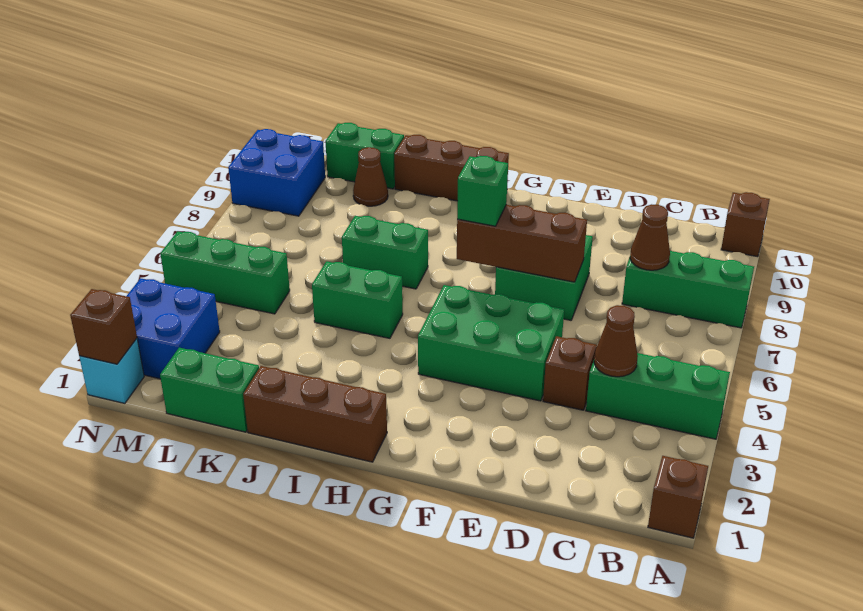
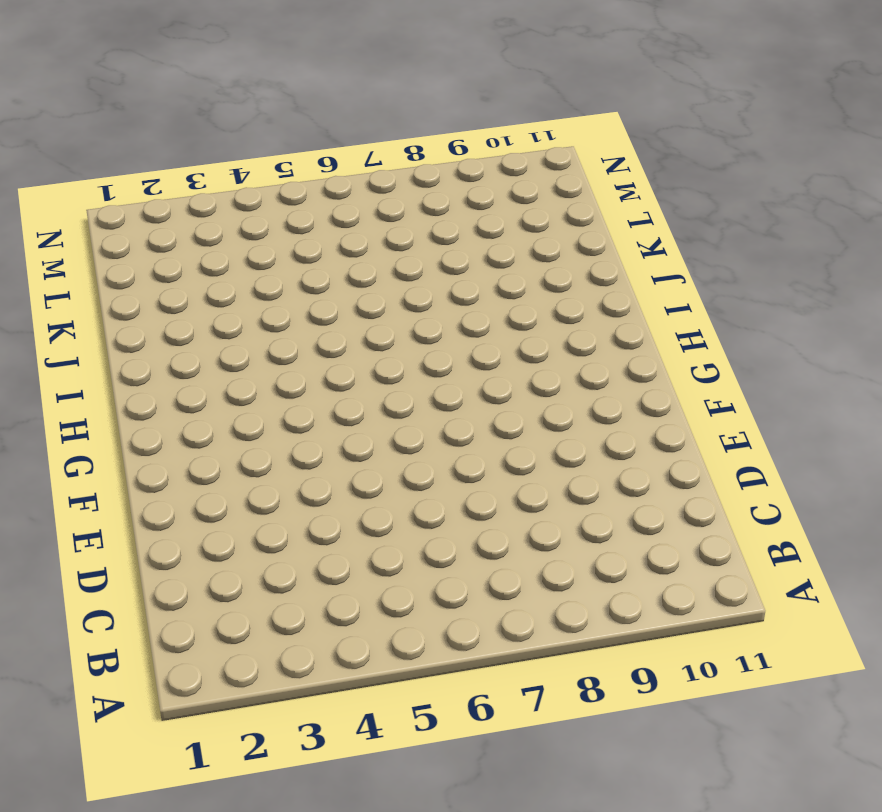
none -> brown 1x1 brick [648,456,708,538]
none -> green 1x3 brick [586,353,730,439]
none -> green 1x3 brick [622,251,754,328]

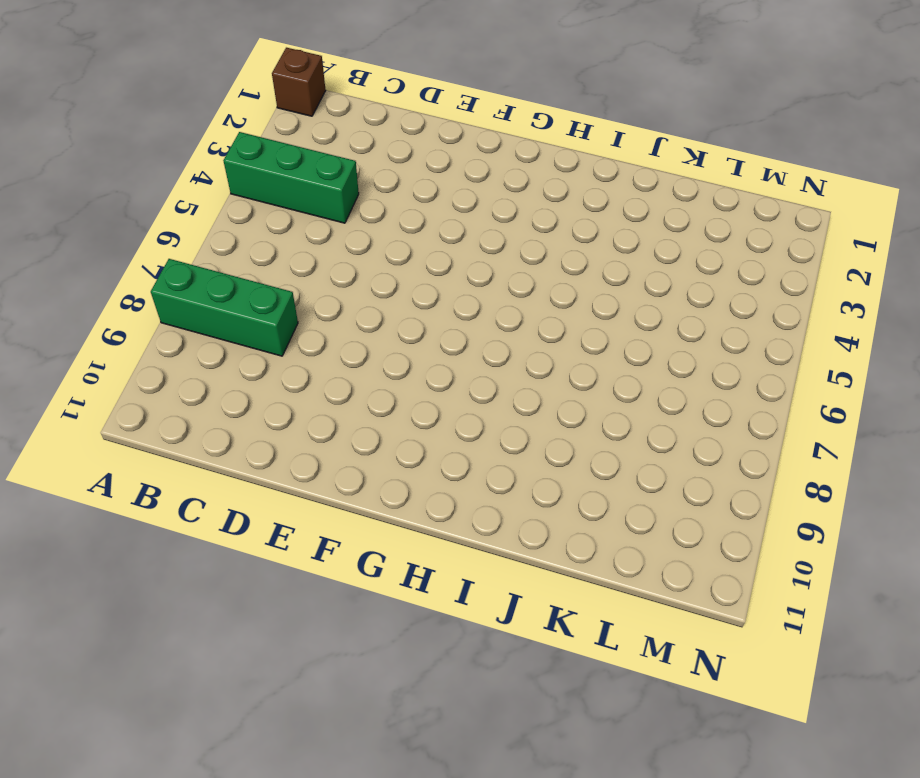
none -> brown 1x1 brick [721,192,770,257]
none -> brown 1x1 brick [543,336,597,410]
none -> green 2x3 brick [418,285,564,401]

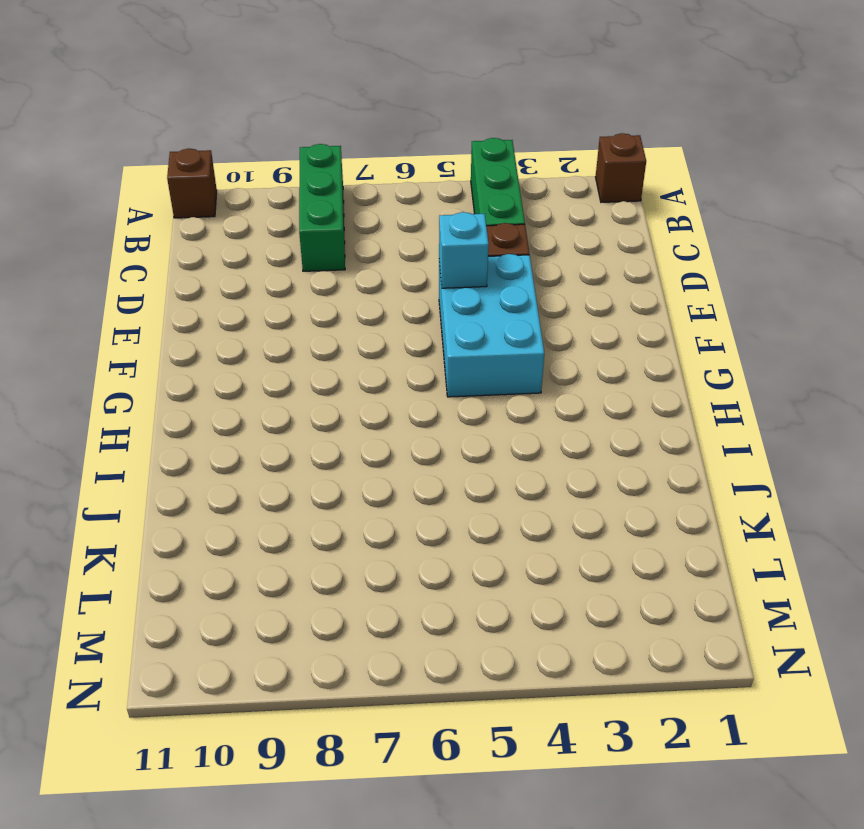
cyan 2x3 brick [439,254,544,397] -> green 2x3 brick [418,285,564,401]
cyan 1x1 brick [439,212,489,288] -> cyan 1x1 brick moved to [79,339,144,403]
none -> green 2x2 brick [495,235,593,320]
none -> brown 1x3 brick [243,366,387,462]
none -> brown 1x3 brick [394,135,509,201]

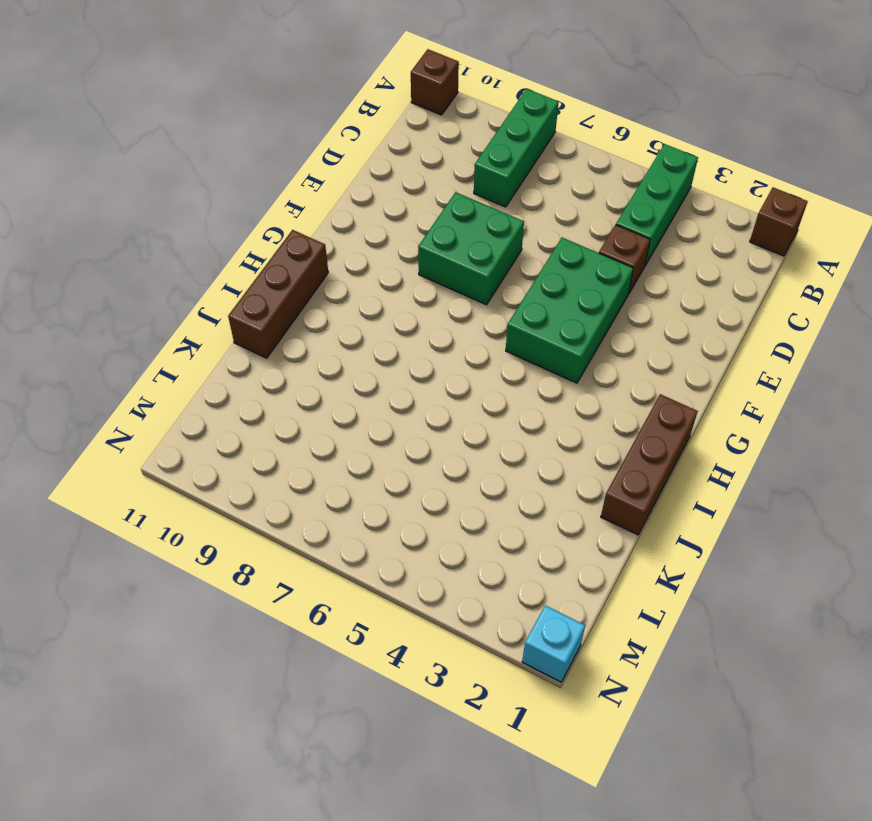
none -> green 1x2 brick [312,261,403,338]
none -> green 1x2 brick [342,216,428,289]
none -> green 1x2 brick [160,348,259,432]

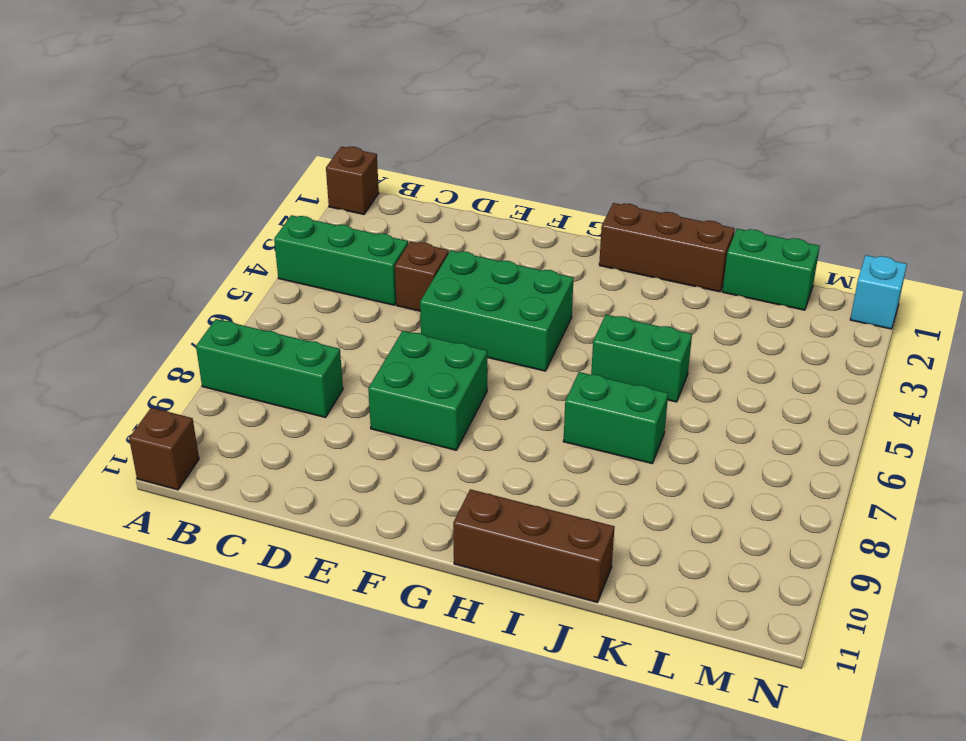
none -> brown 1x1 cone [353,147,388,206]
none -> green 1x2 brick [325,123,404,189]
none -> green 1x3 brick [160,231,290,314]

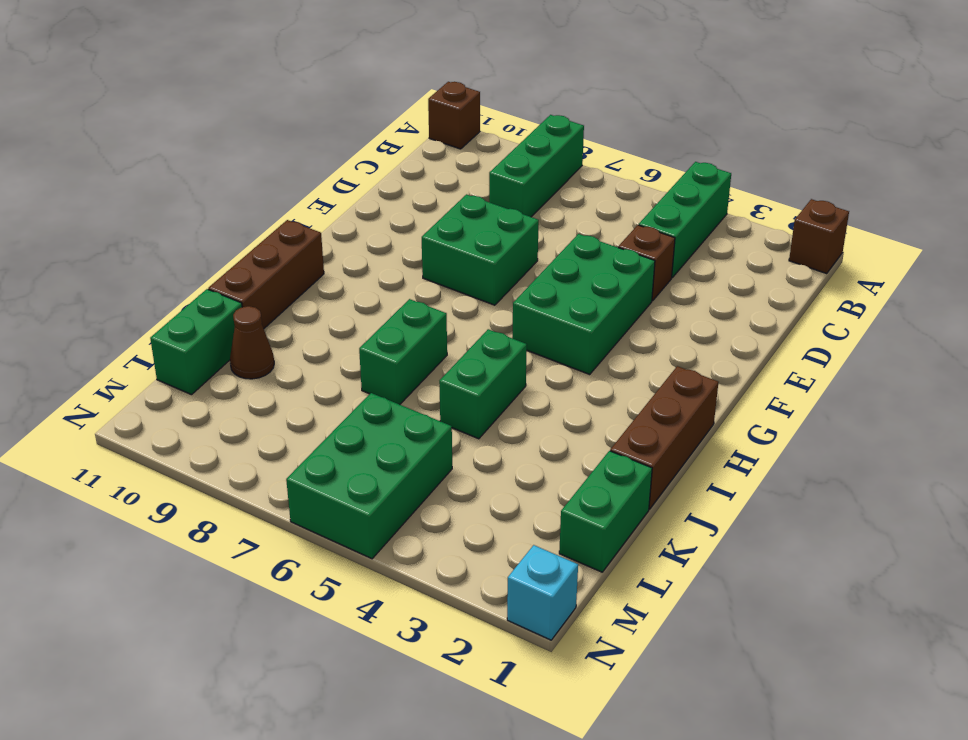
green 2x3 brick [286,393,452,559] -> green 1x3 brick [160,231,290,314]
none -> blue 2x2 brick [127,278,220,379]
none -> blue 2x2 brick [228,129,325,216]
none -> brown 1x1 cone [594,305,638,377]

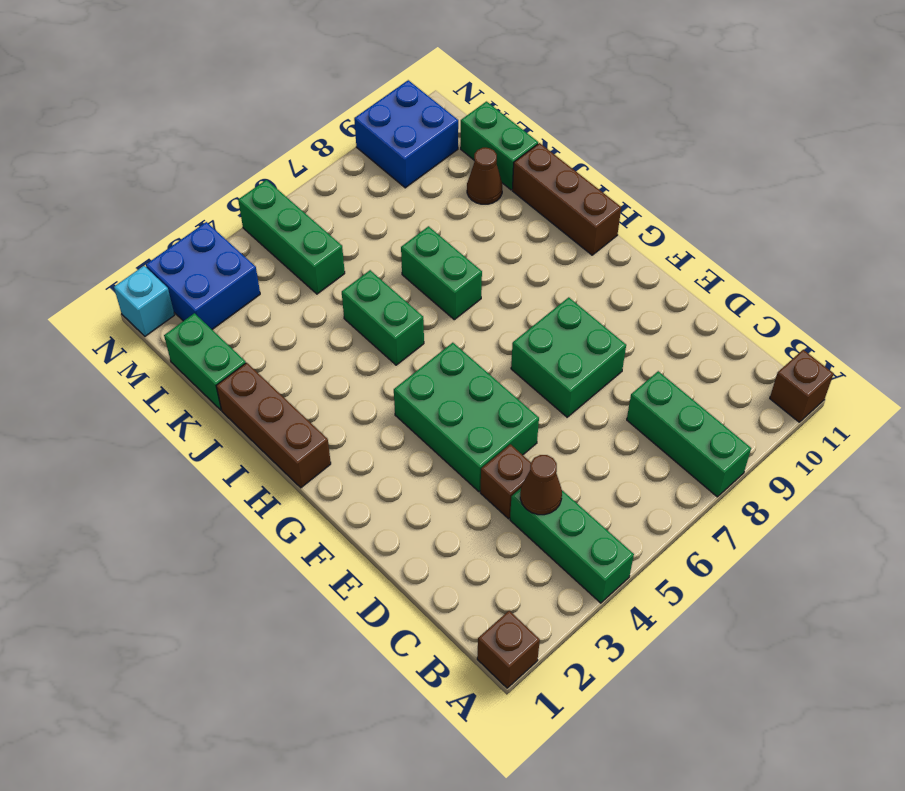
none -> brown 1x1 cone [630,204,670,270]
none -> brown 1x3 brick [457,205,587,282]
none -> brown 1x1 brick [70,289,137,364]

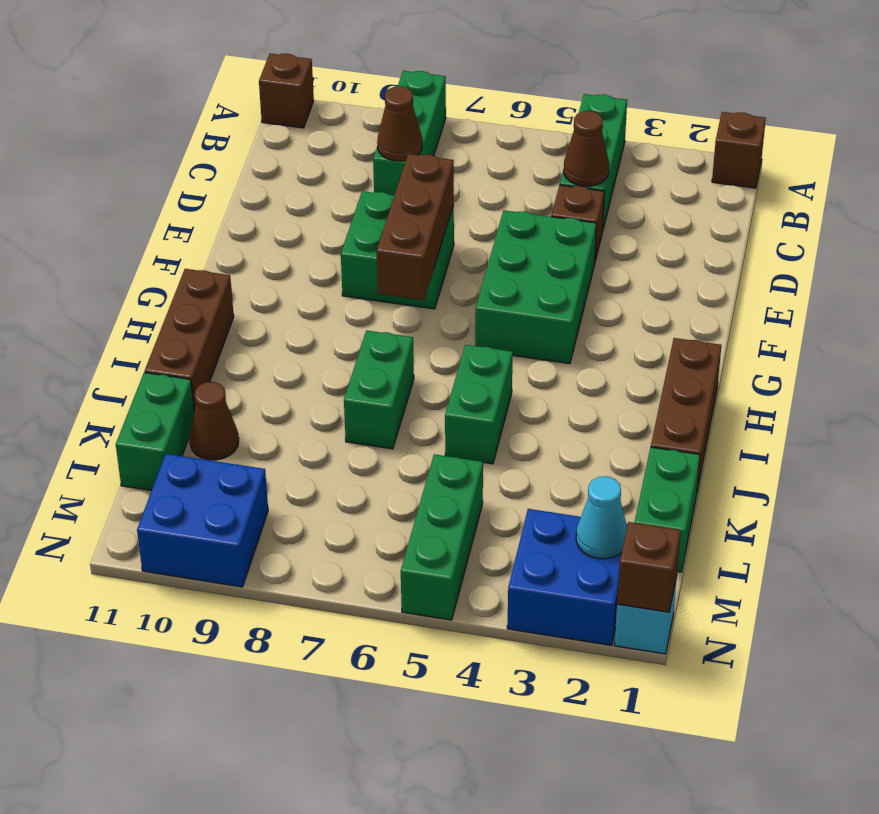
cyan 1x1 cone [576,476,627,559] -> none
none -> green 1x1 brick [457,156,508,226]

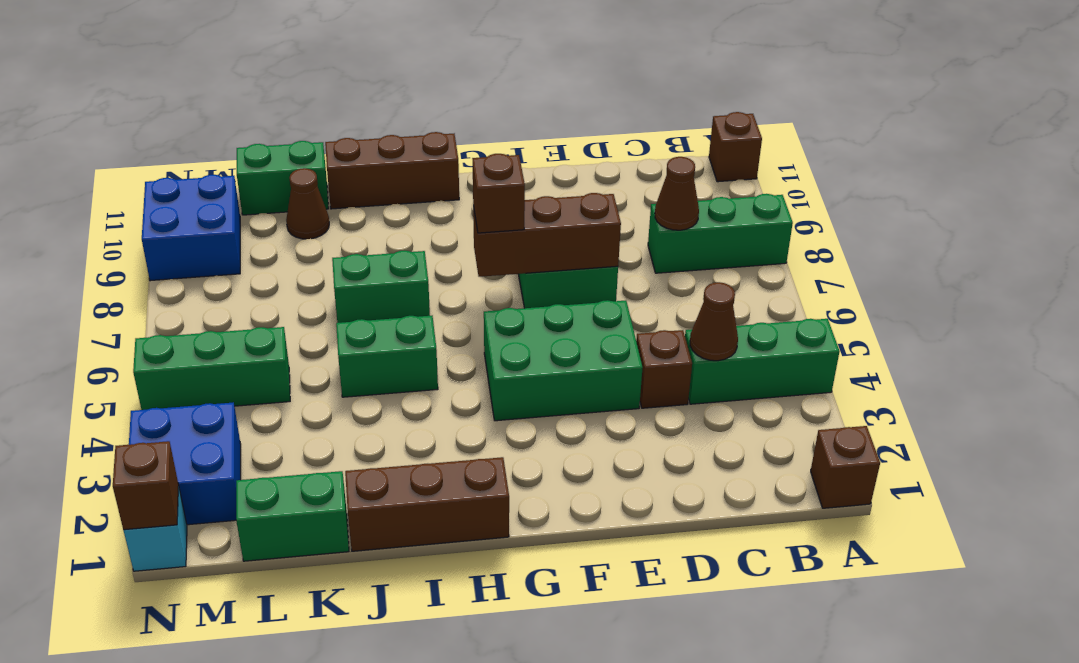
brown 1x1 brick [472,154,525,233] -> green 1x1 brick [457,156,508,226]

